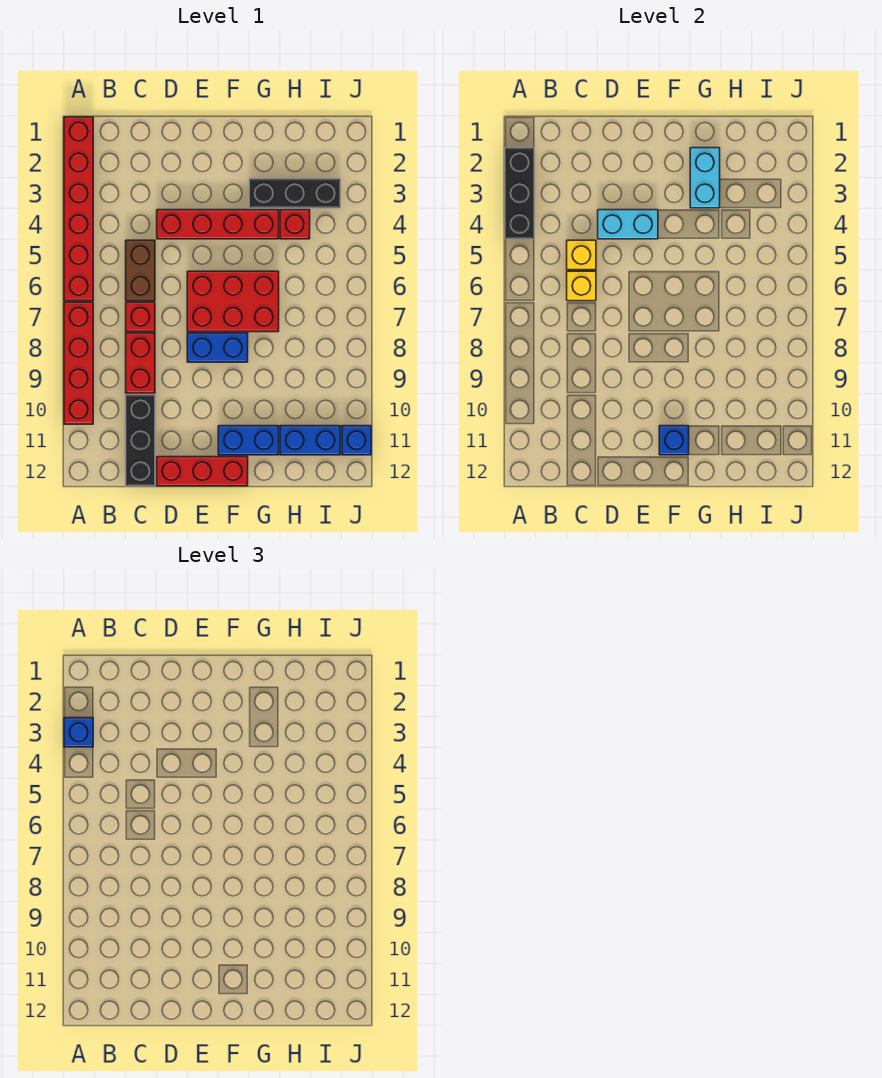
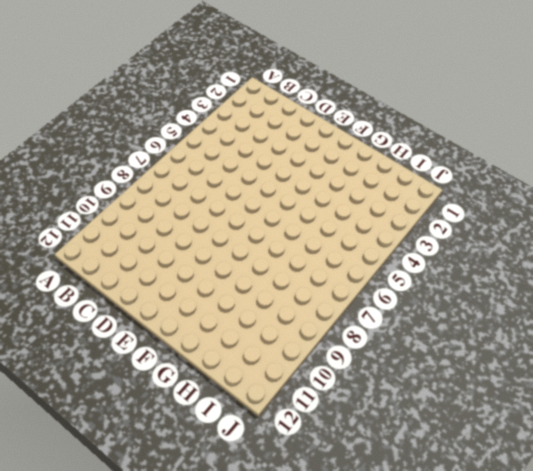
none -> red 1x6 brick [64,117,93,301]
none -> red 1x4 brick [64,302,93,424]
none -> brown 1x2 brick [126,240,155,301]

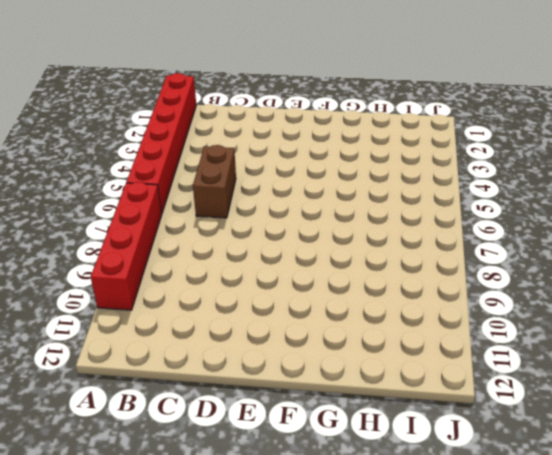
none -> red 1x1 brick [126,302,155,332]
none -> red 1x2 brick [126,333,155,393]
none -> black 1x3 brick [126,395,155,486]

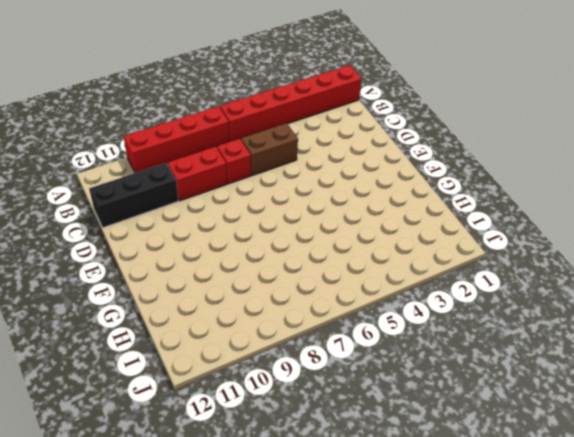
none -> red 1x4 brick [157,210,279,239]
none -> red 1x3 brick [157,457,248,486]
none -> red 2x3 brick [187,271,279,332]

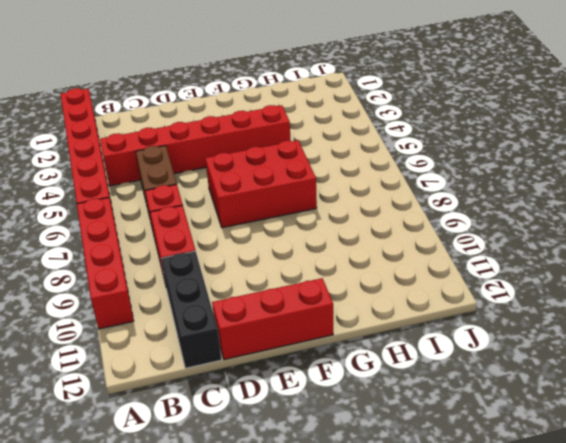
red 1x6 brick [100,105,291,186] -> red 1x4 brick [157,210,279,239]
none -> blue 1x2 brick [187,333,248,362]
none -> blue 1x2 brick [218,426,279,455]
none -> black 1x3 brick [249,179,340,208]

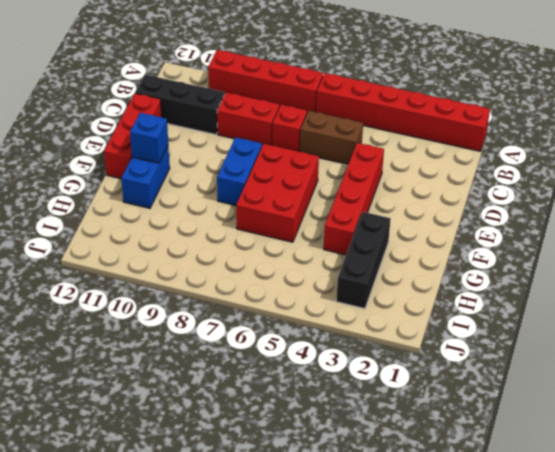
none -> red 1x1 brick [280,210,310,239]
none -> blue 1x2 brick [280,426,340,455]
none -> blue 1x1 brick [342,426,371,455]

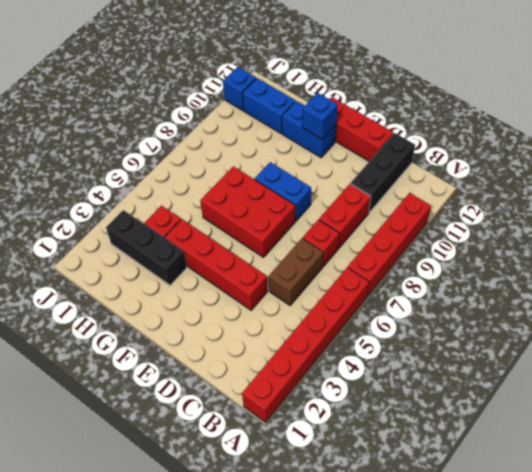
none -> black 1x3 brick [505,148,534,239]
none -> yellow 1x1 brick [567,240,596,270]
none -> yellow 1x1 brick [567,271,596,301]

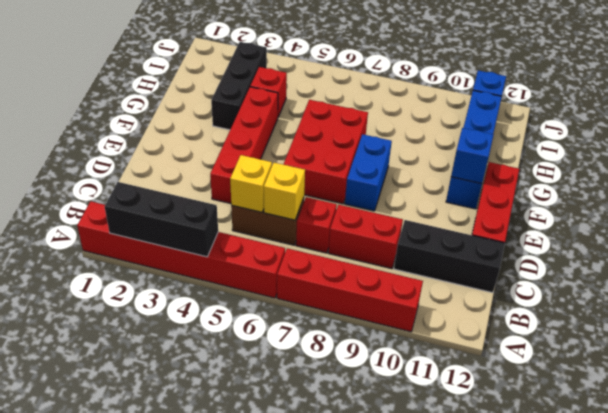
none -> cyan 1x2 brick [598,210,658,239]
none -> cyan 1x2 brick [690,148,720,208]
none -> blue 1x1 brick [64,718,93,747]

